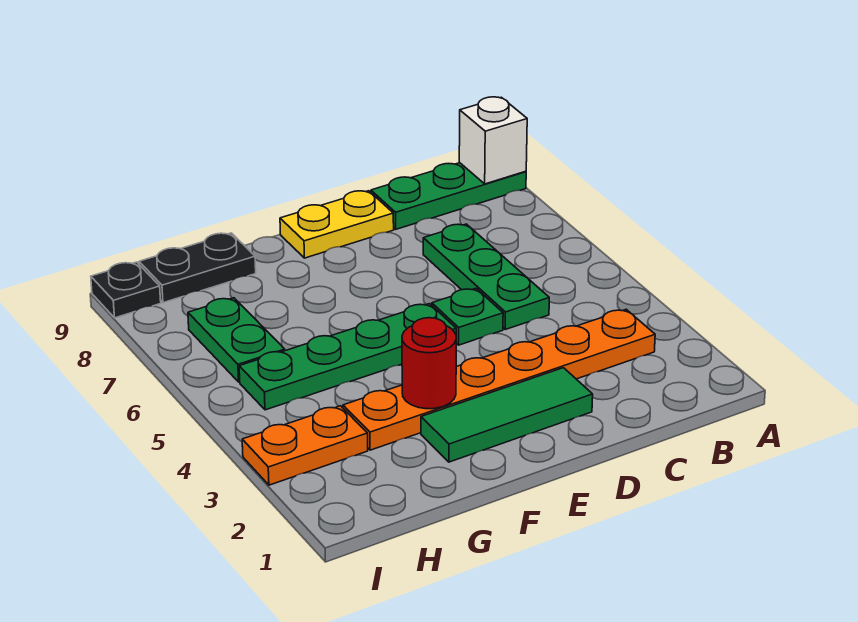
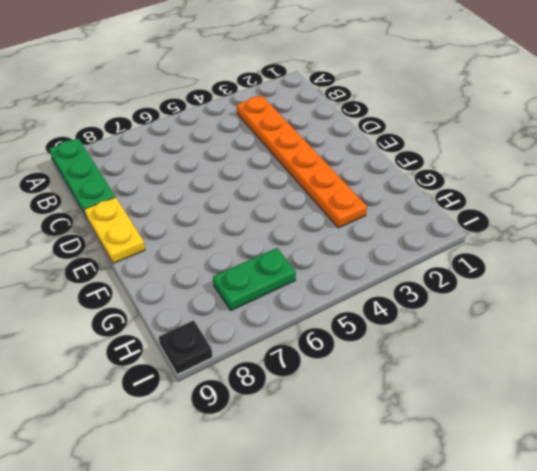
none -> green 1x3 plate [423,224,549,329]
none -> green 1x3 tile [421,368,593,462]
none -> green 1x1 plate [432,288,503,345]

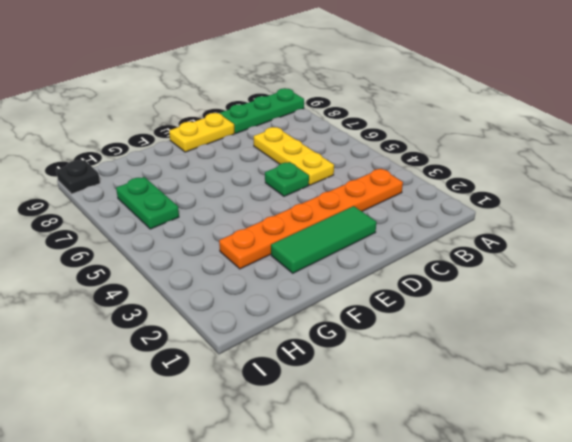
yellow 1x3 plate [254,127,334,185] -> green 1x3 plate [423,224,549,329]
none -> green 1x4 plate [239,304,456,410]
none -> black 1x2 plate [139,233,256,303]
none -> orange 1x2 plate [242,406,368,485]

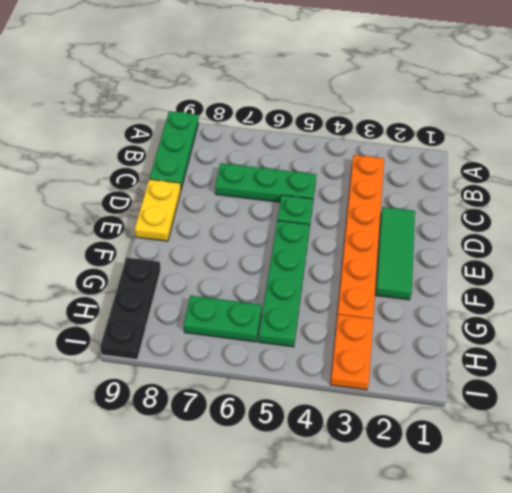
none -> white 1x1 brick [459,97,527,184]
none -> red 1x1 round brick [402,318,456,409]

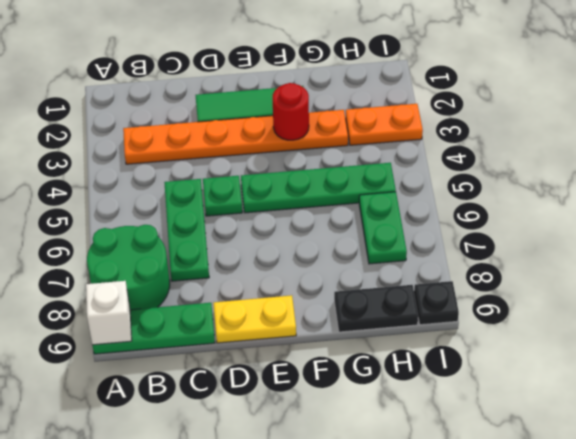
green 2x2 round brick [87,225,170,310] -> none

